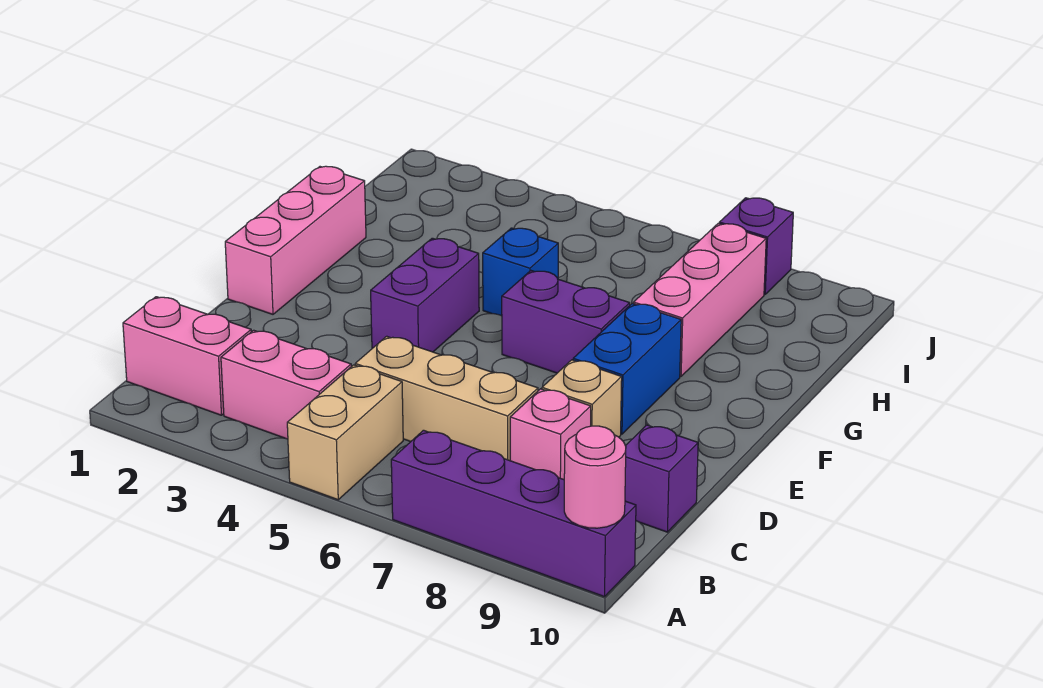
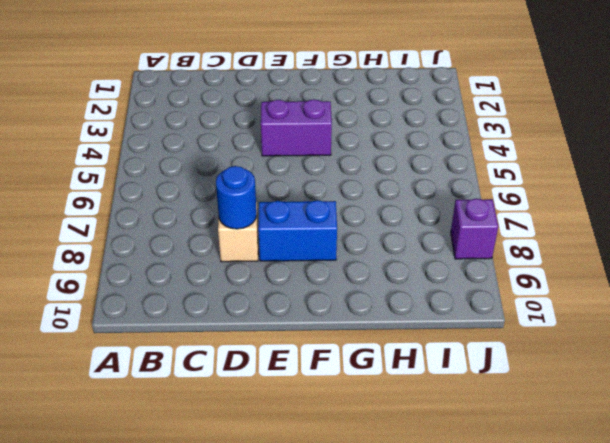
blue 1x1 round brick [216,166,257,229] -> none
none -> tan 1x2 brick [287,365,403,500]
none -> purple 1x4 brick [391,430,636,597]
none -> pink 1x2 brick [123,297,251,415]

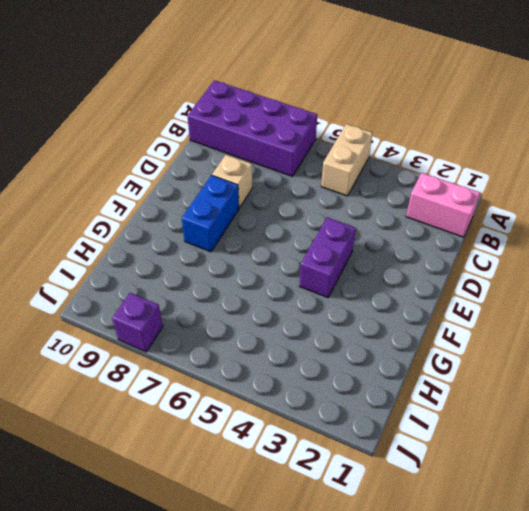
purple 2x4 brick [187,80,317,177] -> purple 1x4 brick [391,430,636,597]
none -> pink 1x2 brick [221,330,351,439]
none -> tan 1x3 brick [355,336,538,461]
none -> pink 1x1 brick [510,389,591,479]

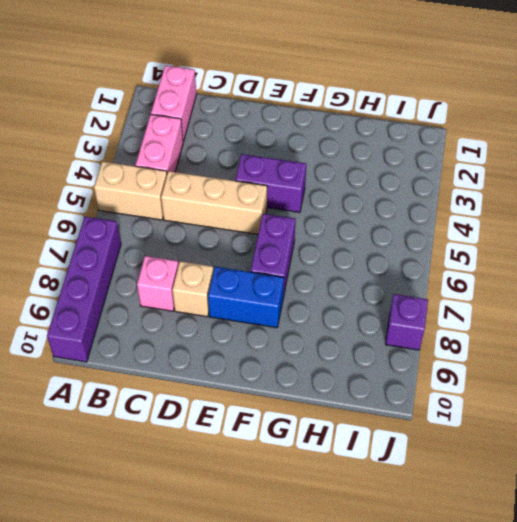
tan 1x3 brick [161,171,267,234] -> tan 1x3 brick turned to [355,336,538,461]
none -> purple 1x1 brick [625,425,698,532]
none -> pink 1x3 brick [225,166,366,314]
none -> blue 1x1 brick [483,228,558,316]

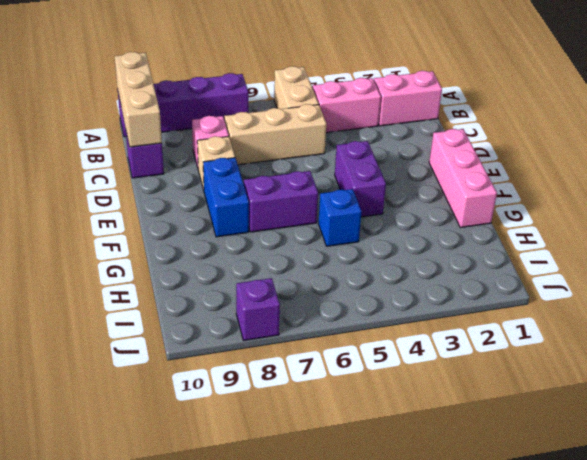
tan 1x3 brick [115,52,162,147] -> pink 1x1 round brick [564,426,626,528]
none -> pink 1x3 brick [634,223,766,377]

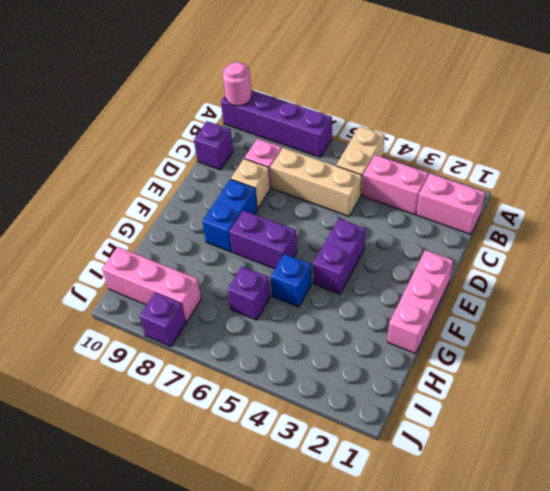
purple 1x1 brick [228,267,270,320] -> none
pink 1x3 brick [102,247,201,322] -> pink 1x3 brick turned to [634,223,766,377]

